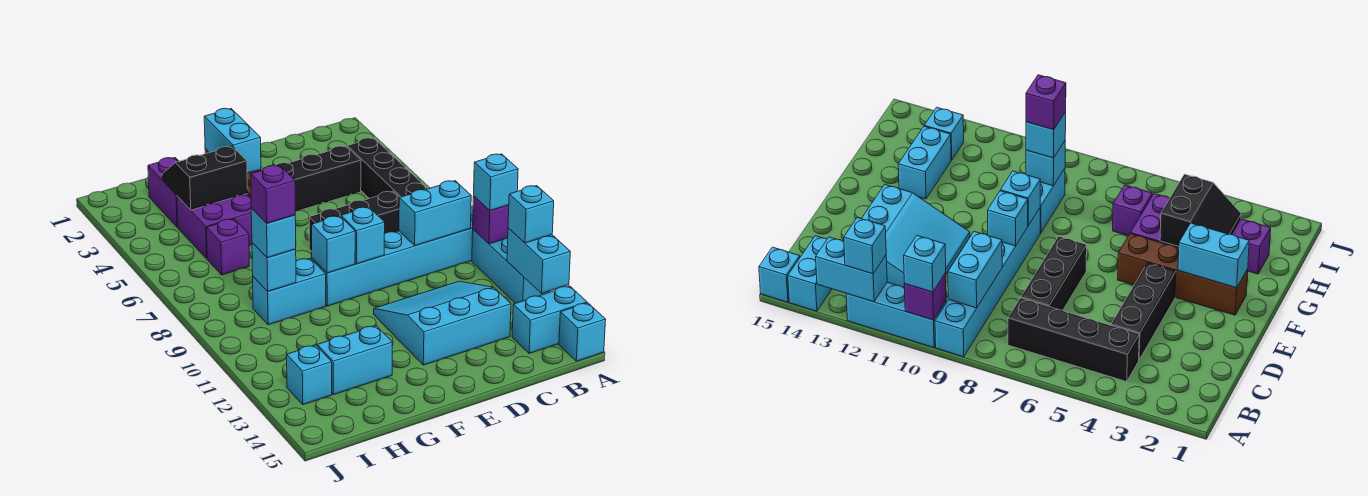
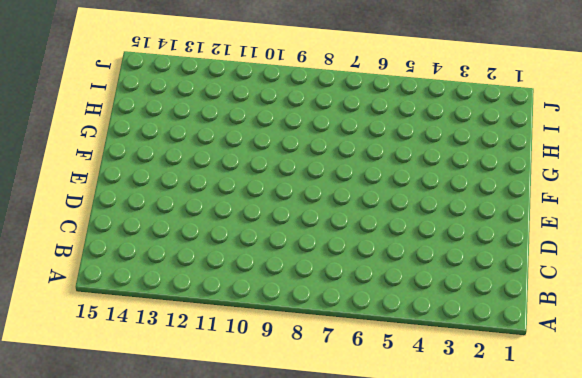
none -> cyan 1x6 brick [312,206,473,306]
none -> cyan 1x3 brick [472,230,550,303]
none -> cyan 1x2 brick [512,286,587,354]

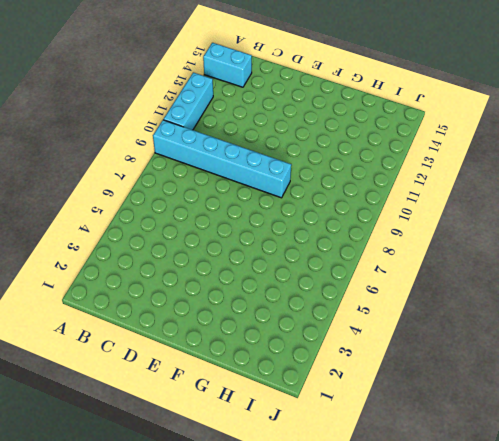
none -> cyan 1x1 brick [559,303,606,361]
none -> black 1x4 brick [347,138,428,198]
none -> black 1x3 brick [275,146,361,211]

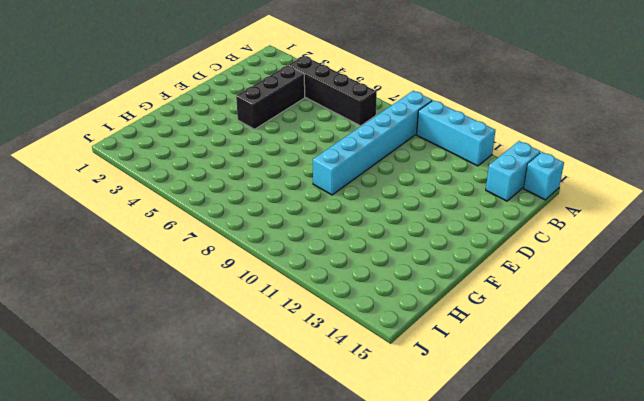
none -> black 1x3 brick [309,191,400,251]
none -> cyan 3x3 slope [374,281,511,365]
none -> brown 1x4 brick [1118,234,1248,315]

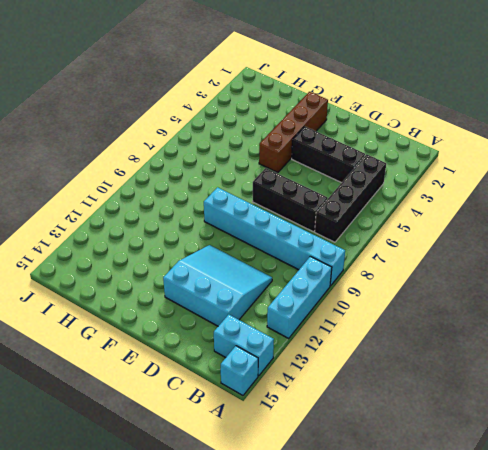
none -> purple 2x2 brick [177,194,252,259]
none -> cyan 1x2 brick [253,258,326,325]
none -> cyan 1x2 brick [317,326,393,395]

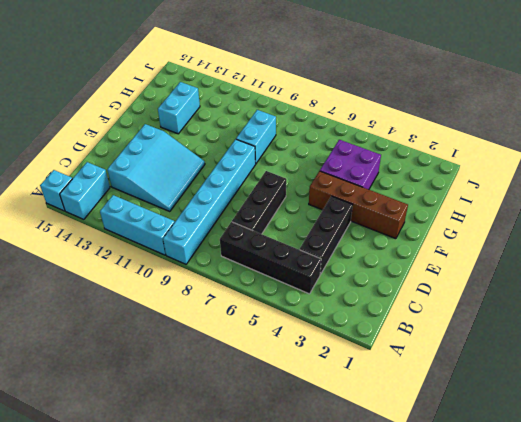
none -> purple 1x2 brick [148,158,179,227]
none -> purple 1x1 brick [207,219,249,275]
none -> cyan 1x1 brick [287,345,332,405]

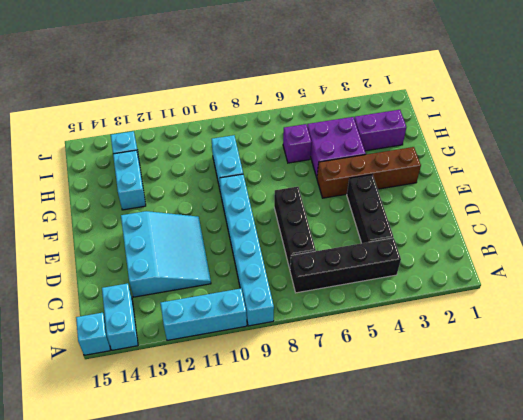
none -> purple 1x1 brick [473,196,509,244]
none -> cyan 1x2 brick [507,228,570,293]
none -> cyan 1x2 brick [399,181,471,246]

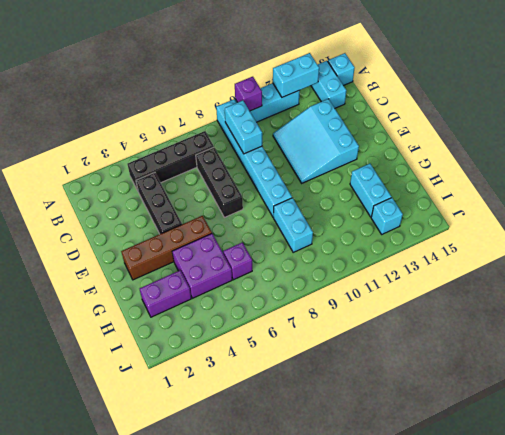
none -> cyan 1x1 brick [341,207,385,264]
none -> cyan 1x2 brick [204,108,261,173]
none -> cyan 1x1 brick [312,216,355,273]

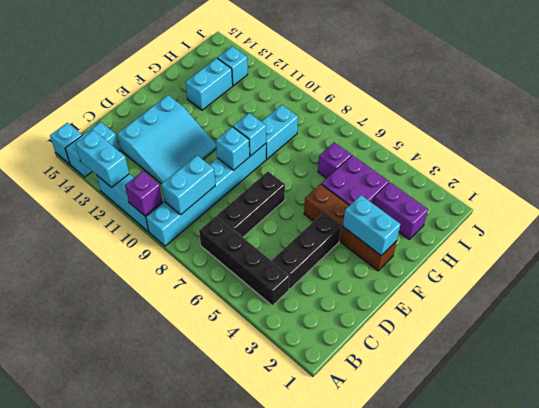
none -> black 2x2 slope [162,146,247,210]
none -> cyan 1x1 brick [252,243,296,291]
none -> cyan 1x1 brick [474,154,518,211]

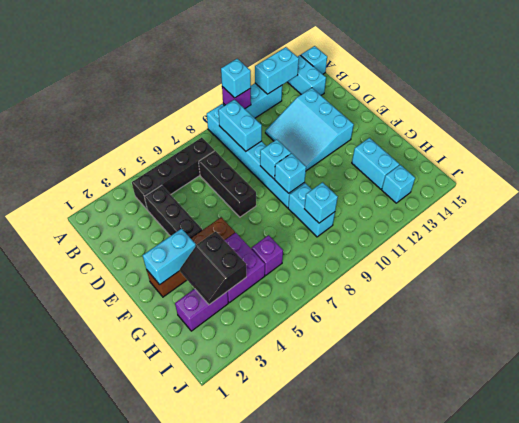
none -> cyan 1x1 brick [508,186,554,243]
none -> cyan 1x1 brick [251,209,296,258]
none -> purple 1x1 brick [251,165,295,223]

